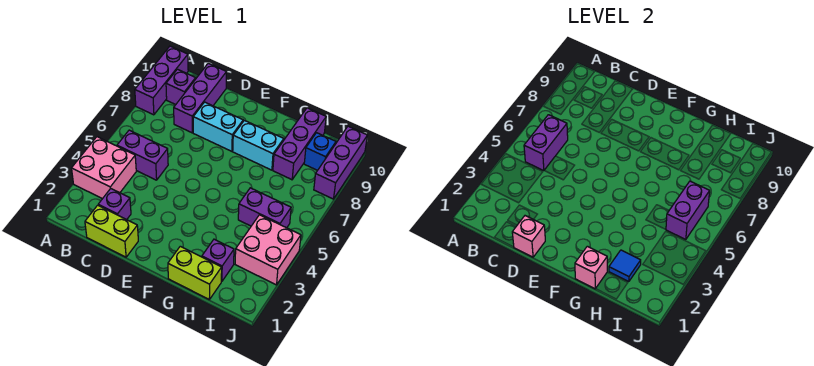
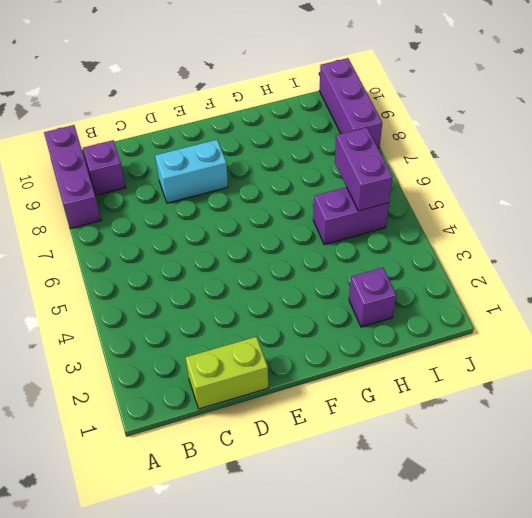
none -> pink 2x2 brick [72,137,136,199]
none -> purple 1x2 brick [117,130,168,180]
none -> purple 1x1 brick [98,189,131,220]

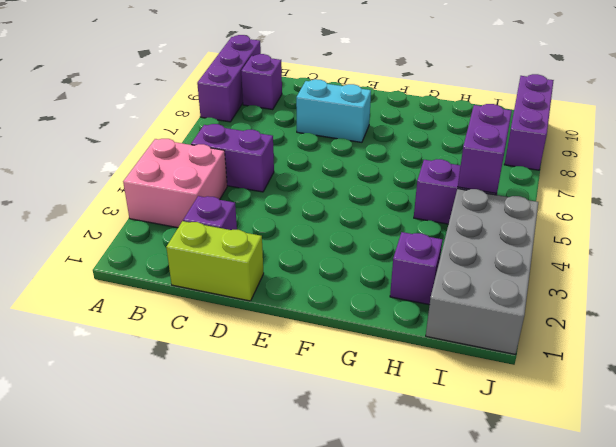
grey 2x4 brick [426,189,538,354] -> pink 2x2 brick [235,215,301,285]
none -> purple 1x3 brick [174,63,227,133]
none -> cyan 1x2 brick [233,120,284,170]
none -> lime 1x2 brick [168,246,222,299]

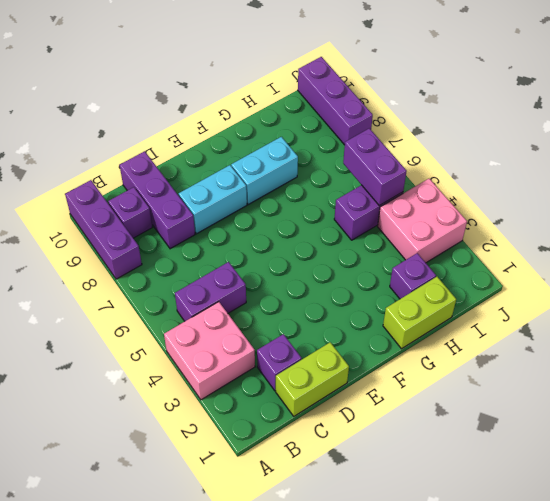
none -> purple 1x3 brick [273,108,326,180]
none -> blue 1x1 brick [304,133,336,170]
none -> purple 1x2 brick [524,115,568,171]

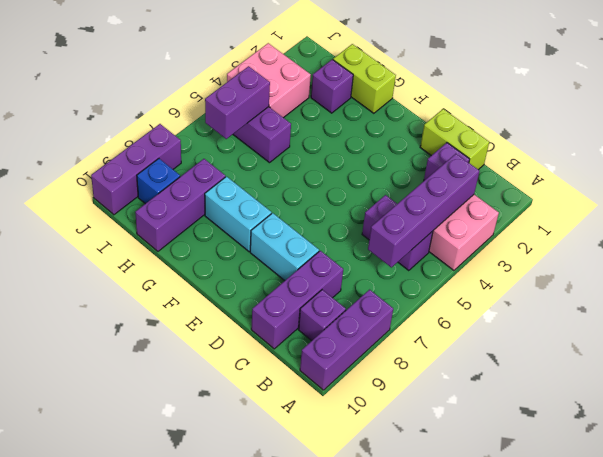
purple 1x4 brick [368,154,479,267] -> purple 1x2 brick [524,115,568,171]
none -> pink 1x1 brick [512,216,545,257]
none -> pink 1x1 brick [575,246,607,289]
none -> blue 1x1 tile [609,250,641,282]

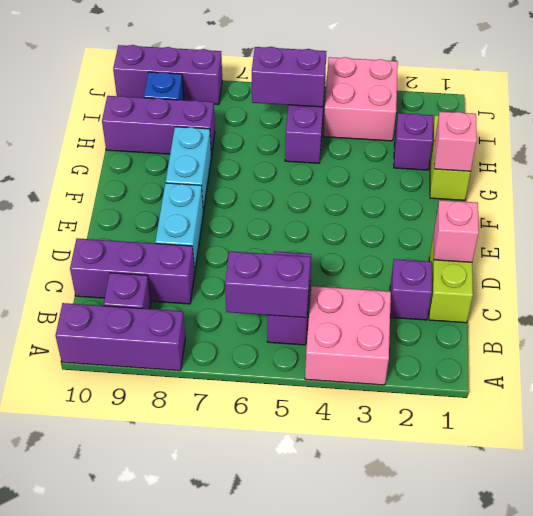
none -> blue 1x1 tile [609,250,641,282]

